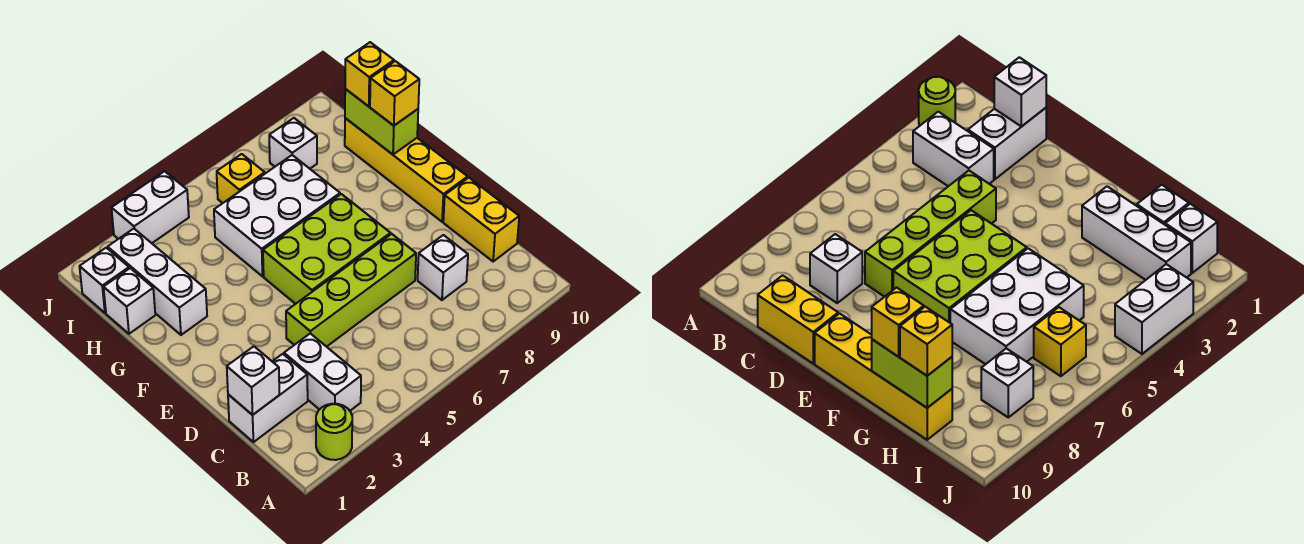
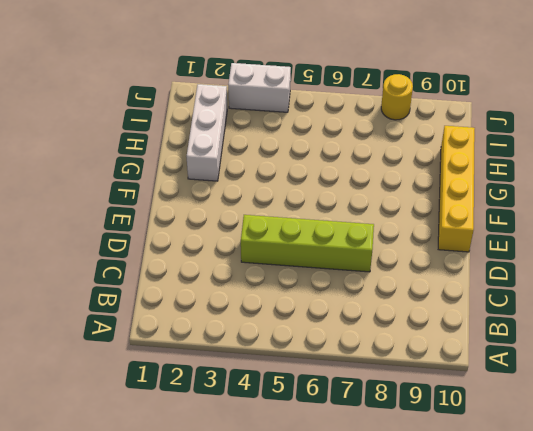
yellow 1x1 round brick [381,74,413,120] -> none
none -> lime 1x1 round brick [316,404,352,460]
none -> white 1x2 brick [284,333,361,411]
none -> white 1x2 brick [228,354,308,442]

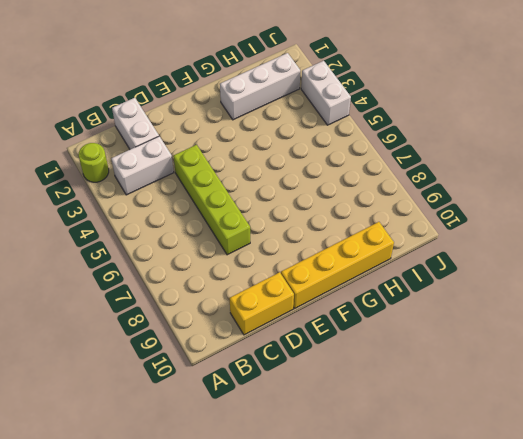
none -> white 1x1 brick [418,235,468,300]
none -> lime 2x3 brick [263,194,391,304]
none -> white 2x3 brick [214,155,340,276]

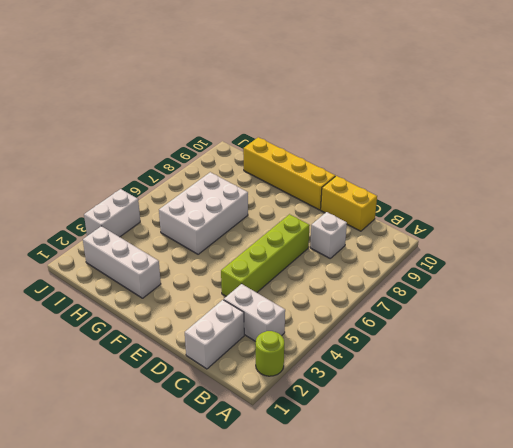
none -> lime 2x3 brick [263,194,391,304]
none -> white 1x1 brick [104,268,155,334]
none -> white 1x1 brick [80,248,129,313]

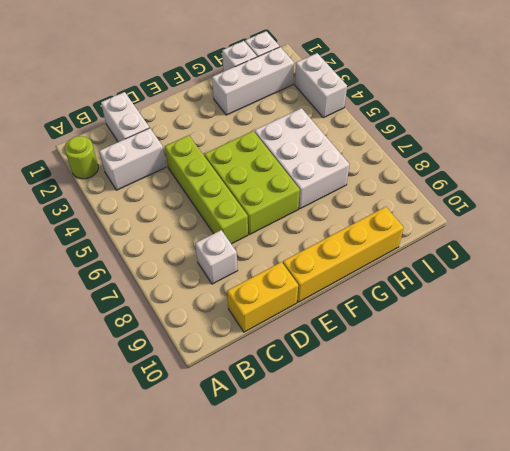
none -> yellow 1x1 brick [217,154,265,203]
none -> white 1x1 brick [269,118,317,169]
none -> white 1x1 brick [227,346,279,415]

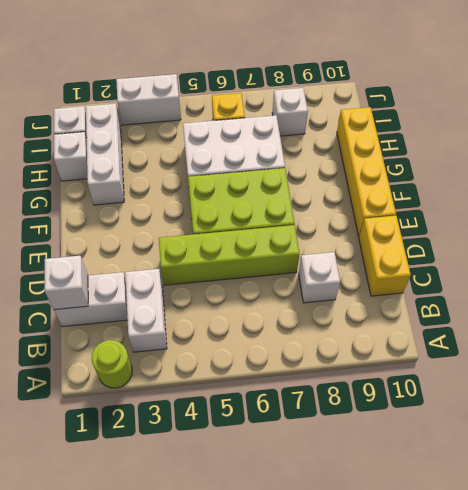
none -> lime 1x2 brick [345,89,418,155]
none -> yellow 1x1 brick [370,61,419,126]
none -> yellow 1x1 brick [345,42,394,106]

